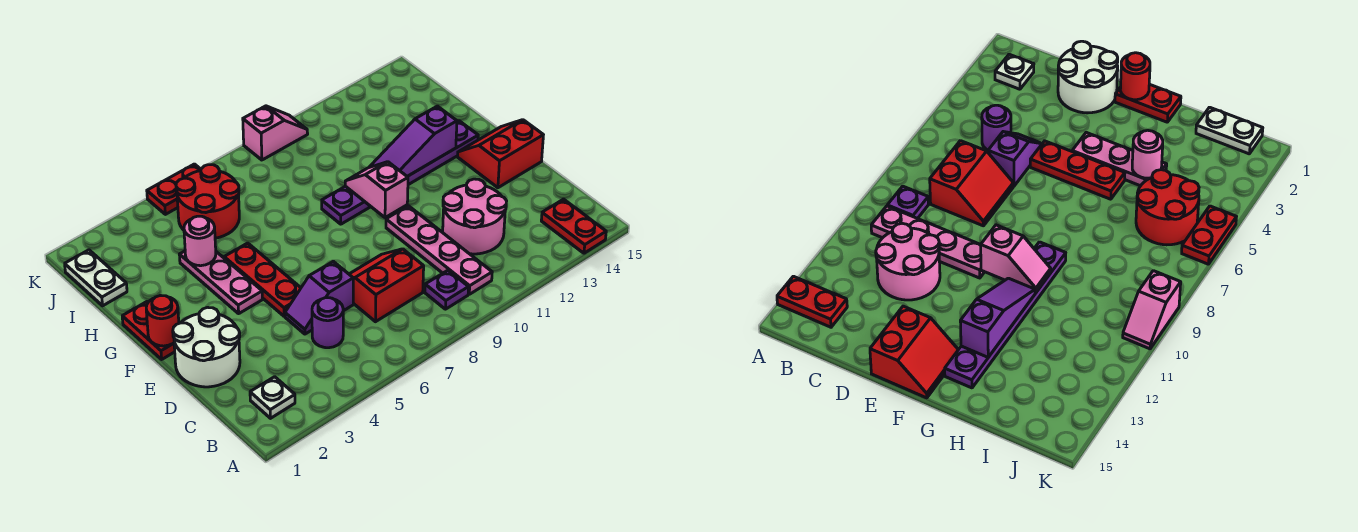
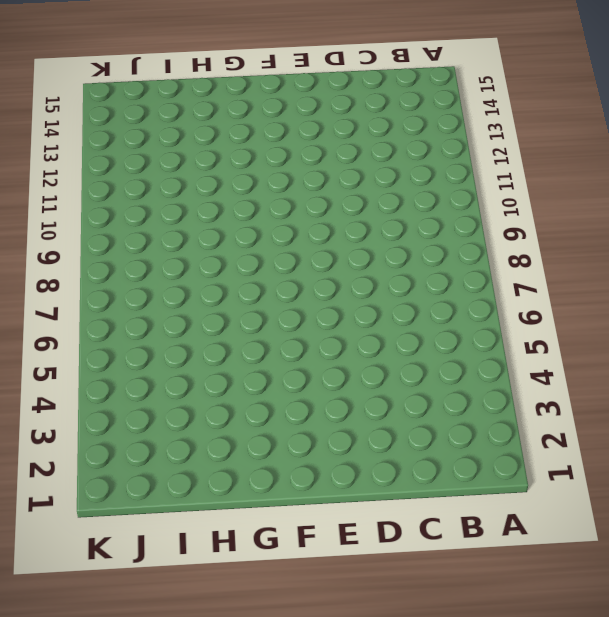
none -> red 1x2 plate [541,199,606,253]
none -> white 1x1 plate [250,377,295,418]
none -> purple 1x1 plate [425,270,469,309]

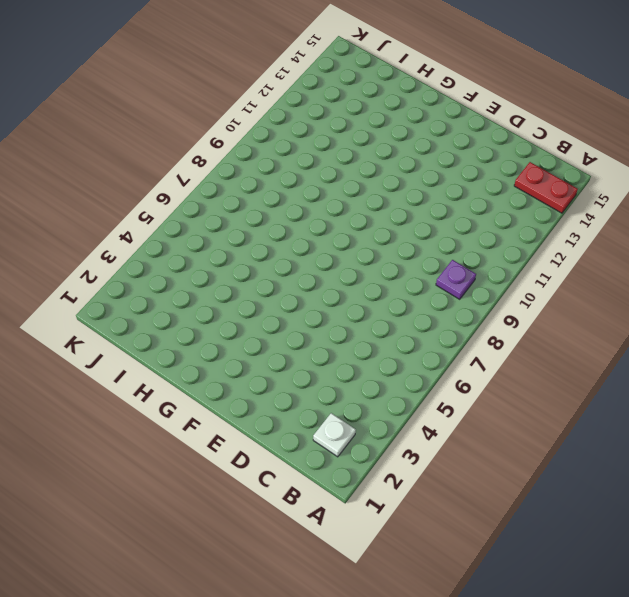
none -> pink 1x4 plate [386,206,492,294]
none -> purple 1x1 round brick [312,298,343,348]
none -> red 2x2 slope [349,249,424,322]

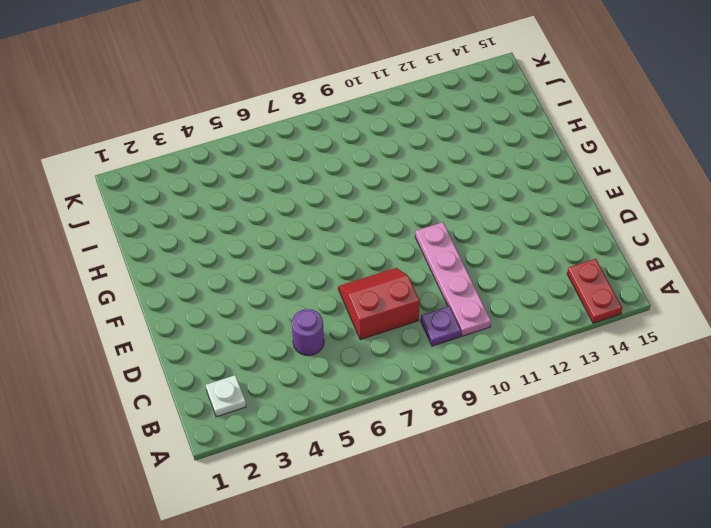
none -> pink 2x2 round brick [443,179,507,254]
none -> white 2x2 round brick [173,307,240,387]
none -> purple 1x2 slope [285,261,353,334]

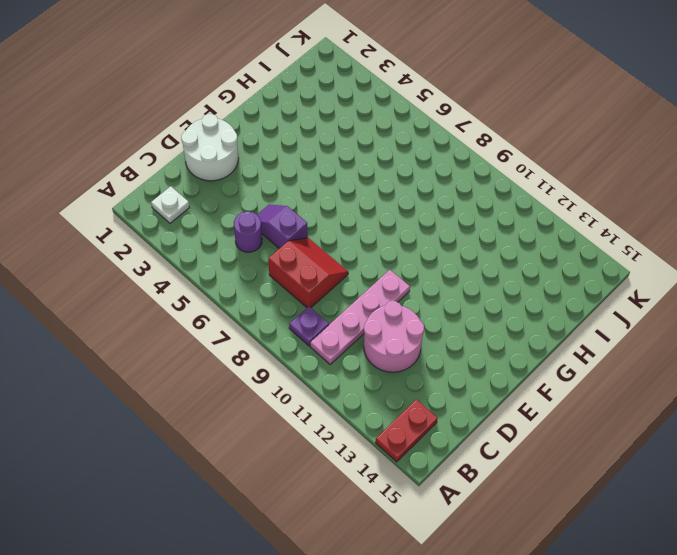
none -> red 1x3 plate [224,243,301,316]
none -> red 2x2 slope [458,120,543,188]
none -> red 1x2 plate [122,302,175,359]

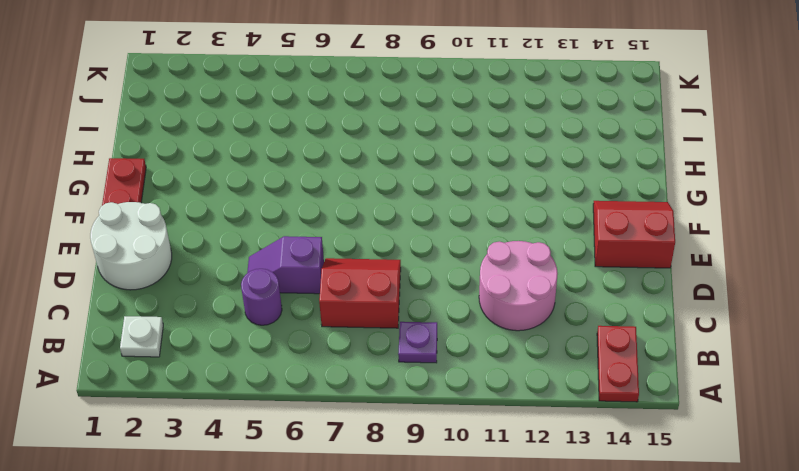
none -> pink 1x4 plate [386,206,492,294]
none -> red 1x3 plate [224,243,301,316]
none -> pink 1x3 plate [179,251,262,314]

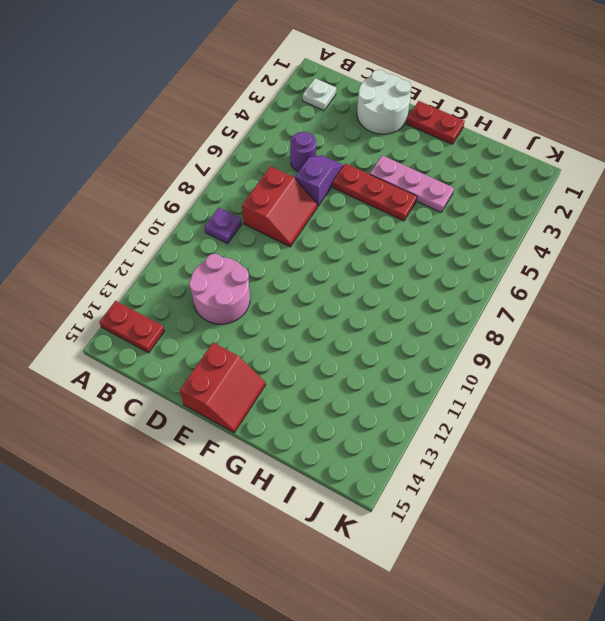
none -> pink 1x4 plate [386,206,492,294]
none -> purple 1x6 plate [322,121,478,224]
none -> white 1x2 plate [65,250,127,306]

